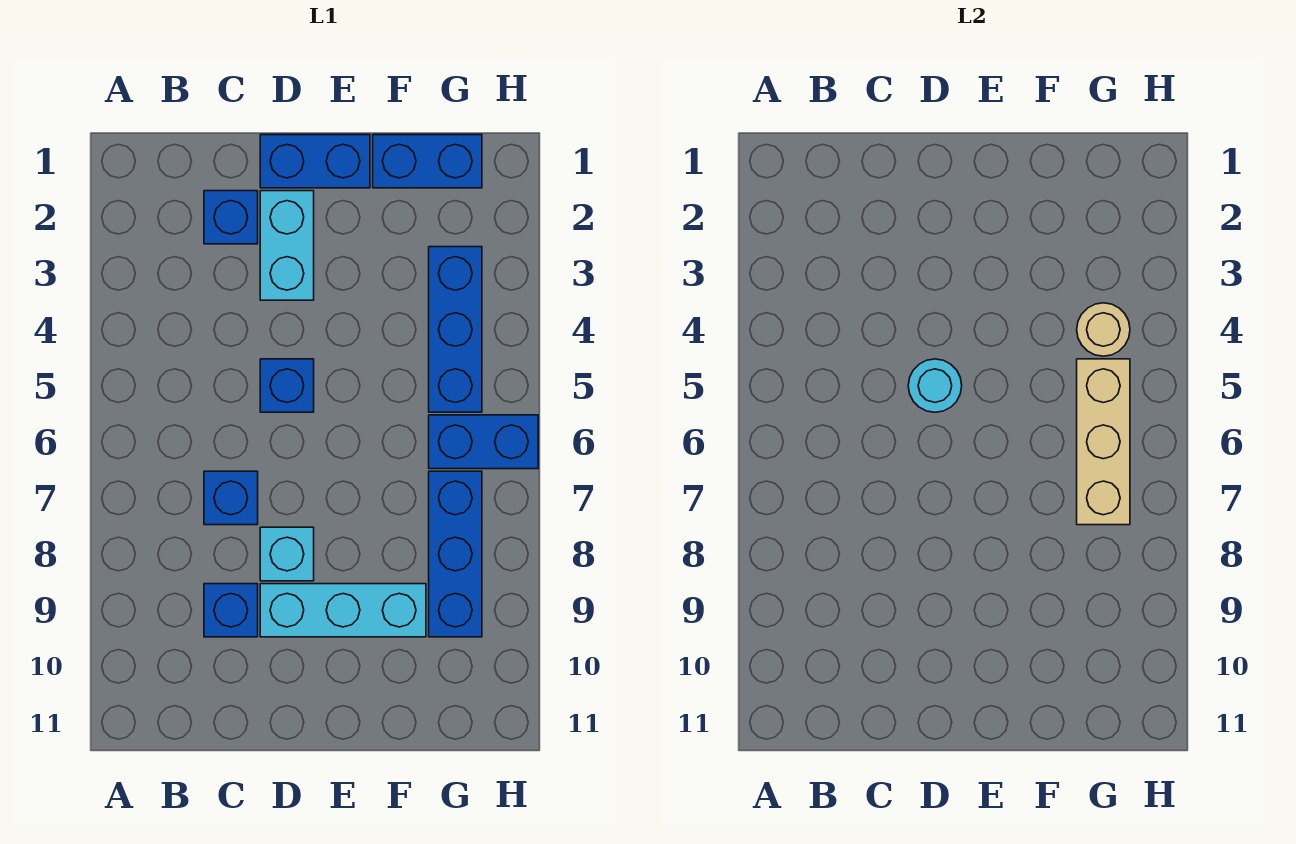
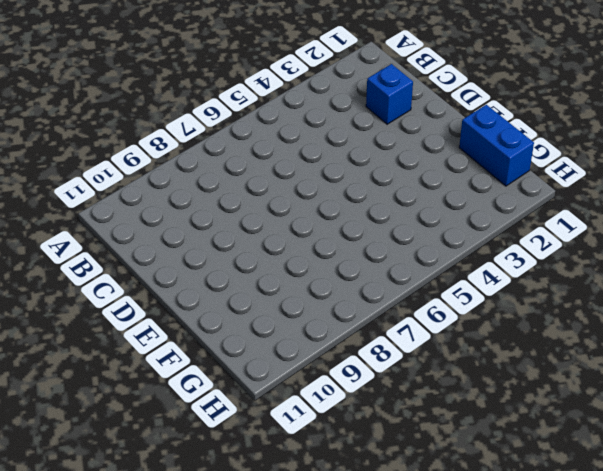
none -> blue 1x1 brick [204,471,258,525]
none -> blue 1x1 brick [204,584,258,637]
none -> blue 1x2 brick [260,135,370,188]

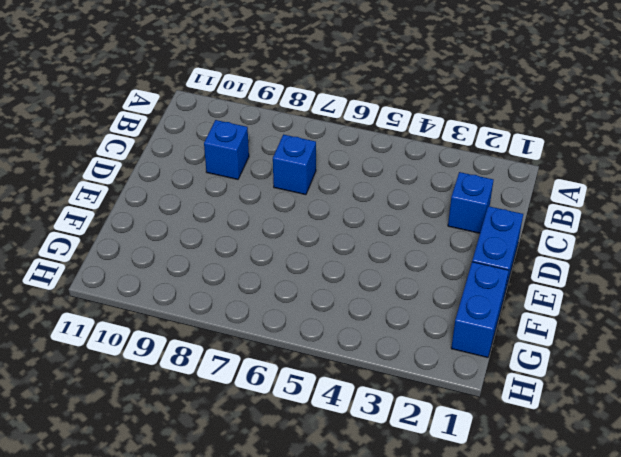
none -> cyan 1x2 brick [260,191,314,300]
none -> blue 1x1 brick [260,359,314,412]
none -> cyan 1x1 brick [260,527,314,581]

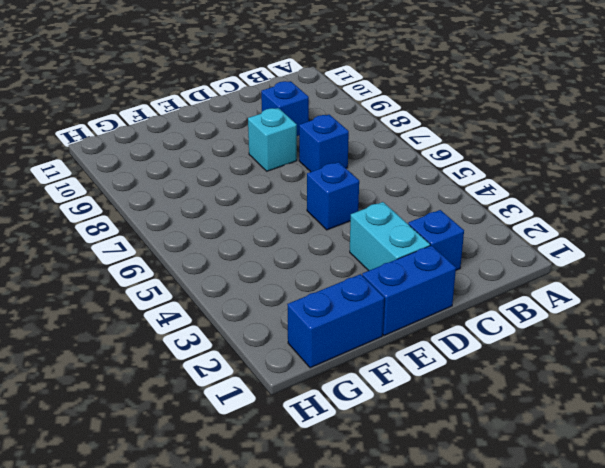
none -> cyan 1x3 brick [260,584,426,637]
none -> blue 1x3 brick [429,247,482,412]
none -> blue 1x2 brick [429,415,538,469]

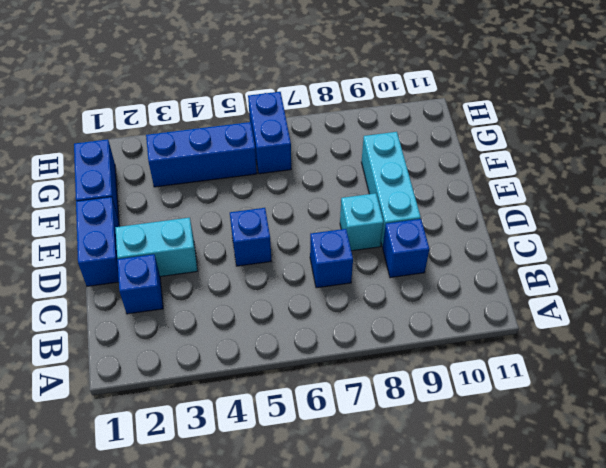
none -> blue 1x3 brick [429,471,482,637]
none -> cyan 1x1 round brick [908,359,962,412]
none -> tan 1x1 round brick [1077,303,1130,356]

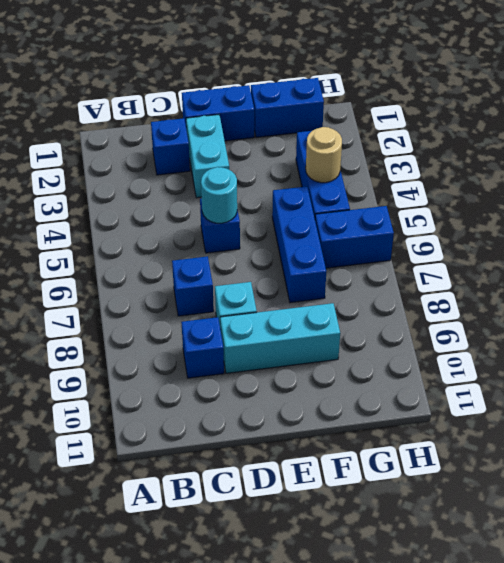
blue 1x3 brick [272,186,326,303] -> blue 1x3 brick moved to [429,471,482,637]
none -> tan 1x3 brick [1077,359,1130,525]

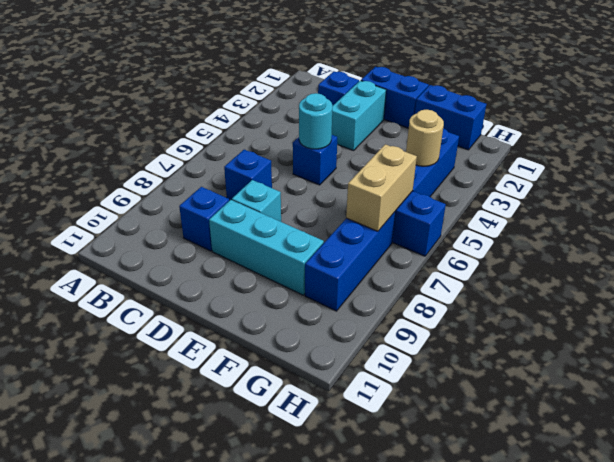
tan 1x2 brick [346,144,417,231] -> tan 1x3 brick [1077,359,1130,525]

